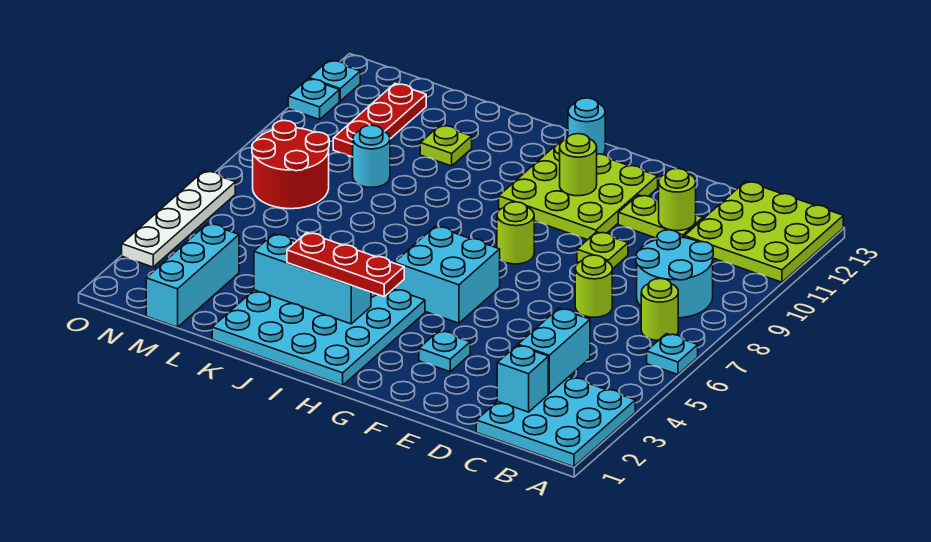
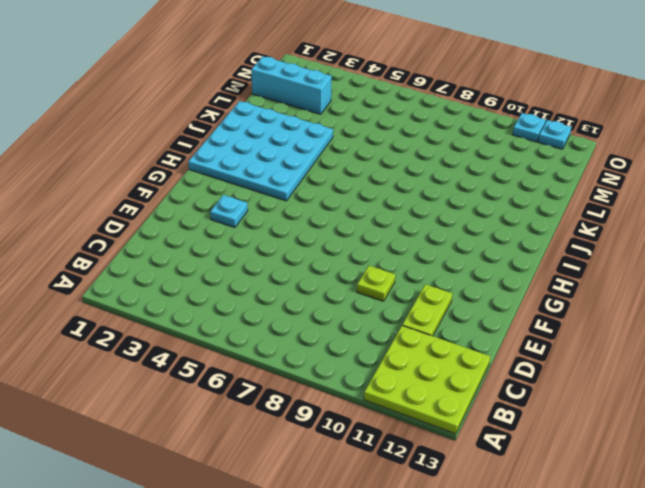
none -> cyan 3x3 plate [476,377,635,467]
none -> cyan 1x1 plate [647,334,698,375]
none -> lime 1x1 round brick [641,278,678,340]

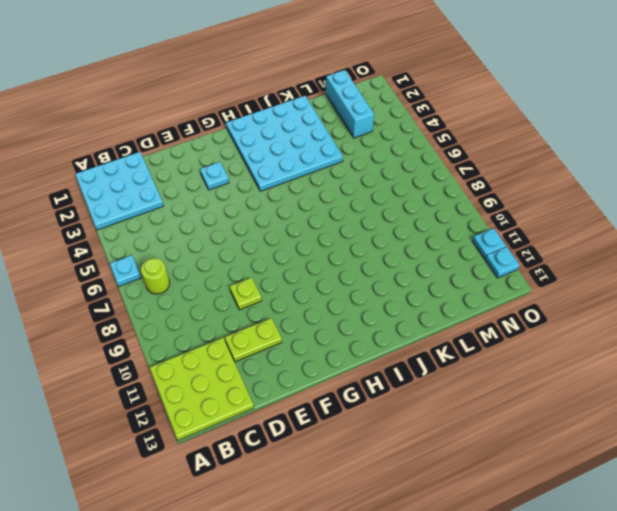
none -> cyan 2x2 round brick [636,230,713,318]
none -> lime 1x1 round brick [575,255,612,317]
none -> lime 3x3 plate [499,142,658,240]

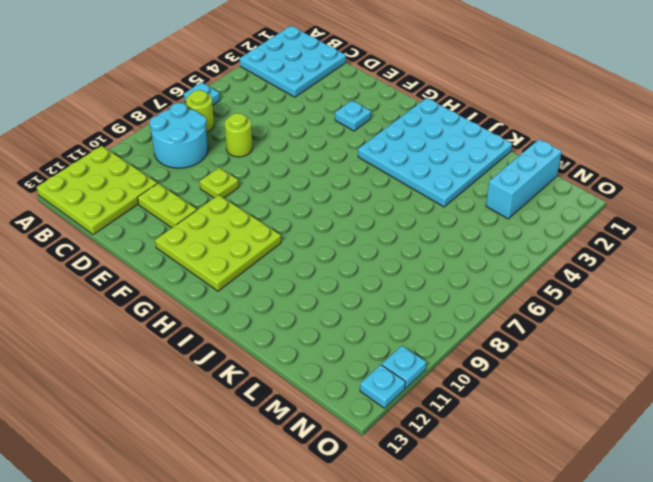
none -> cyan 2x2 brick [395,226,500,323]
none -> lime 1x1 round brick [497,202,534,264]
none -> cyan 1x1 round brick [568,98,605,155]

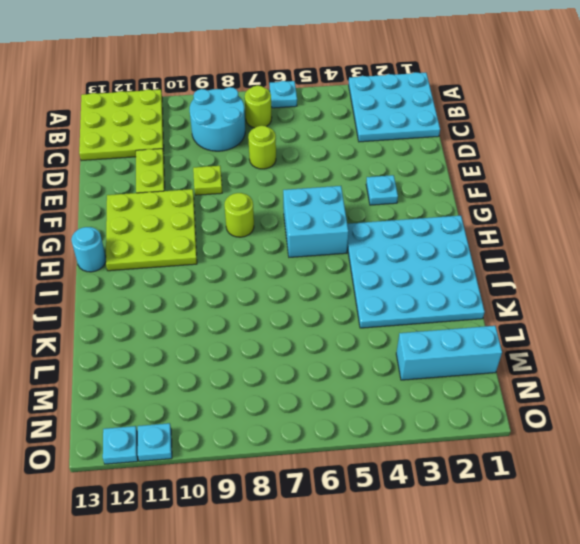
none -> lime 1x1 plate [420,125,472,166]
none -> cyan 1x1 round brick [353,125,390,187]
none -> red 2x2 round brick [252,121,329,209]

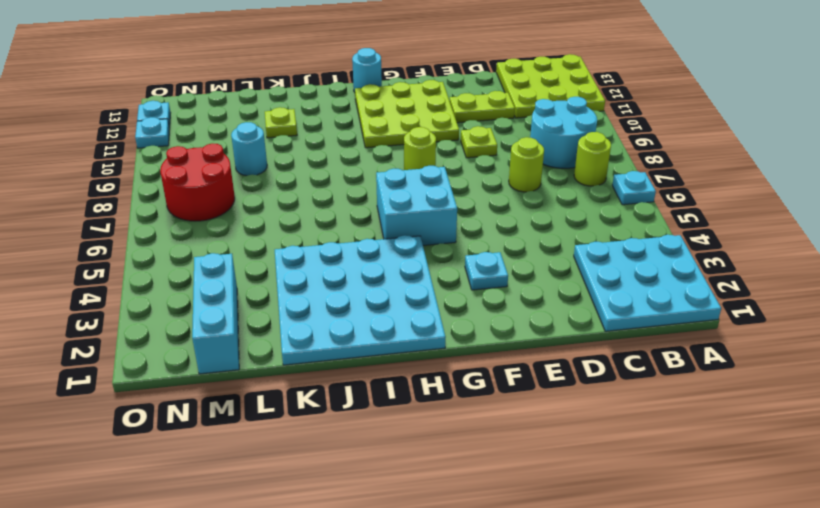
none -> red 1x3 plate [333,83,426,157]
none -> white 1x4 plate [122,171,235,267]
none -> cyan 1x1 brick [497,345,548,412]

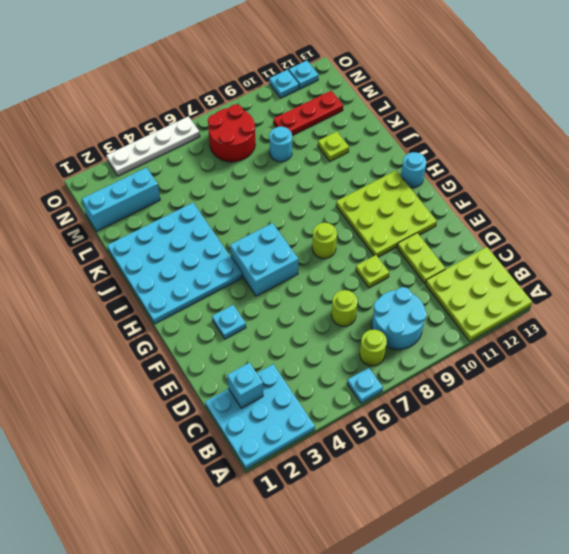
none -> cyan 1x2 brick [518,308,590,394]
none -> lime 1x1 round brick [659,168,696,231]
none -> lime 1x1 round brick [560,134,597,196]

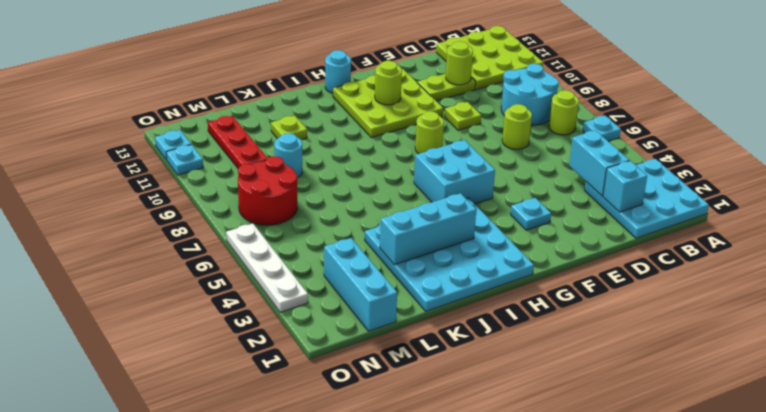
none -> red 1x3 plate [287,233,404,297]

